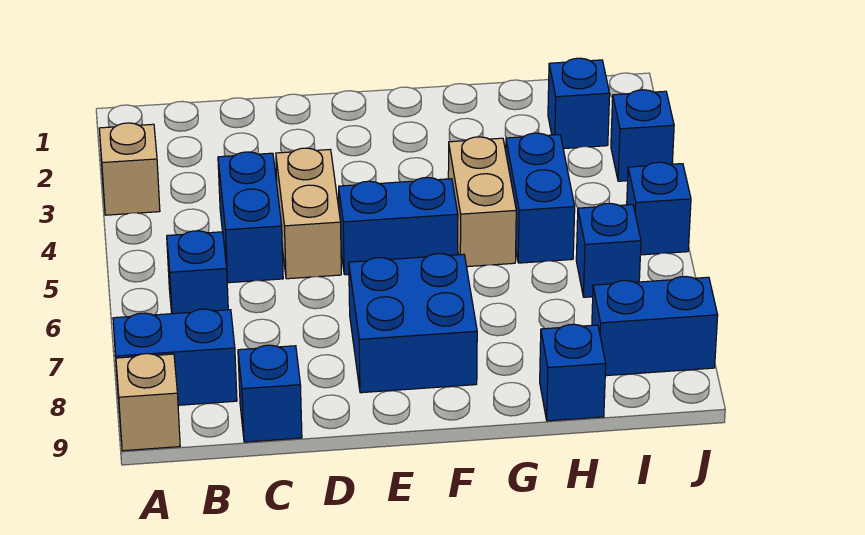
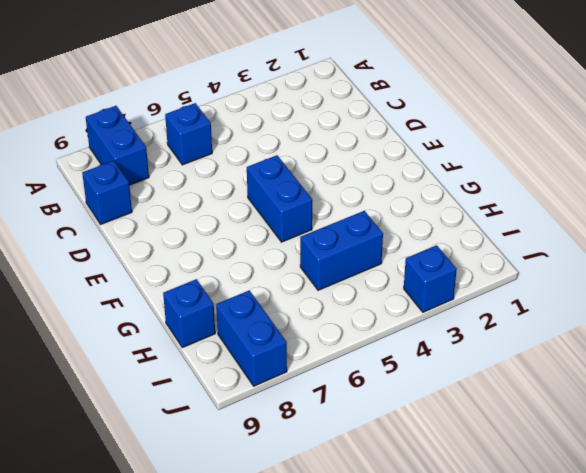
none -> tan 1x1 brick [99,123,160,215]
none -> tan 1x1 brick [116,354,180,451]
none -> blue 1x2 brick [218,152,283,283]

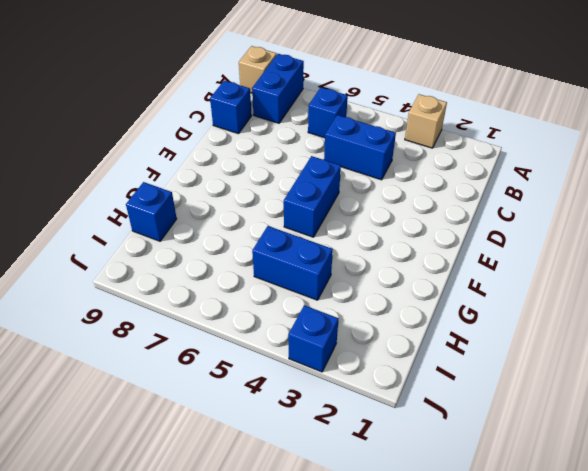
none -> tan 1x2 brick [276,148,341,279]
none -> blue 2x2 brick [349,254,477,393]
none -> tan 1x2 brick [448,137,516,267]

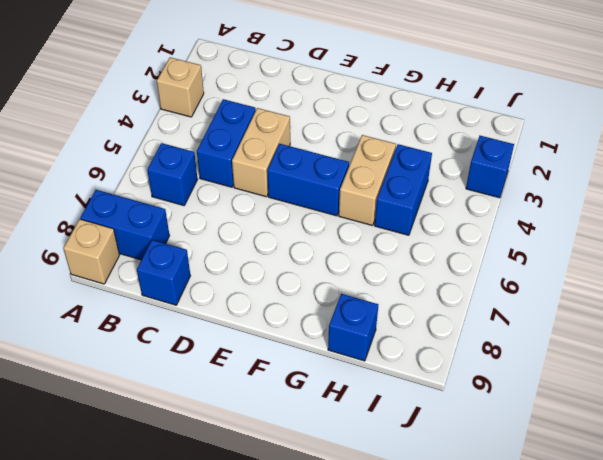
none -> blue 2x2 brick [349,254,477,393]
none -> blue 1x1 brick [548,58,610,149]
none -> blue 1x1 brick [576,203,641,297]

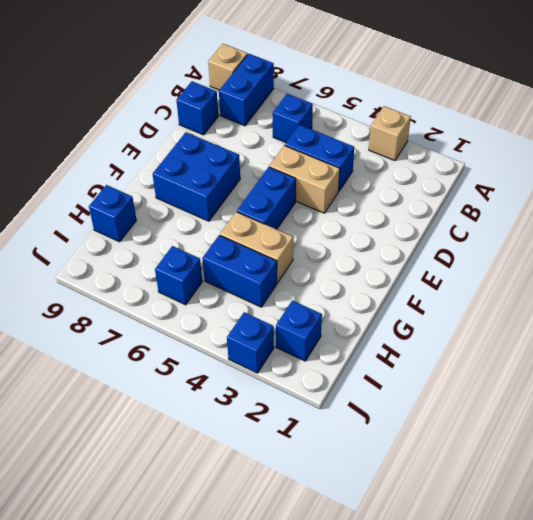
none -> blue 1x2 brick [592,277,718,376]
none -> blue 1x1 brick [627,162,691,255]

